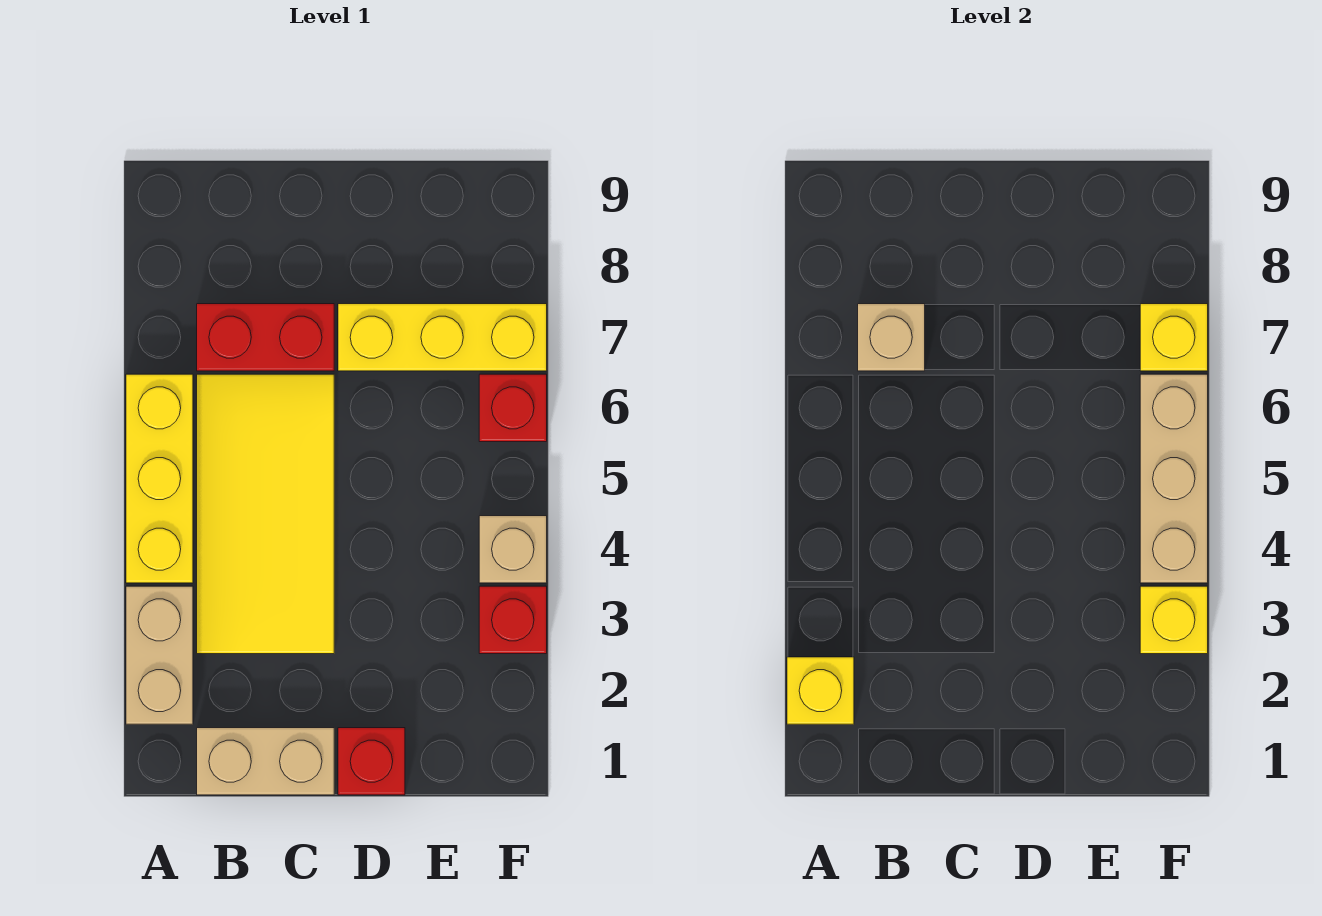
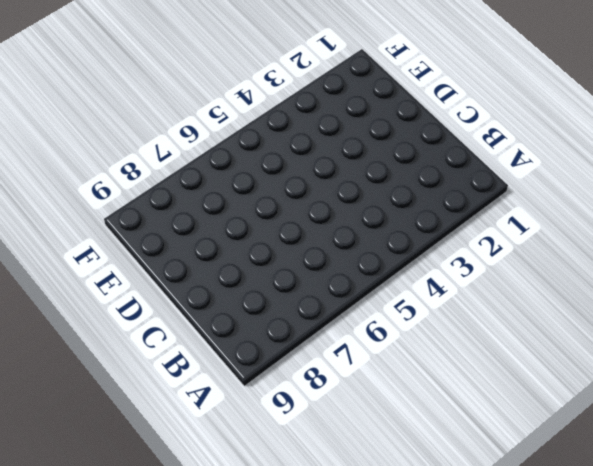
none -> tan 1x2 brick [126,586,193,724]
none -> yellow 1x3 brick [126,374,193,583]
none -> tan 1x2 brick [197,728,334,795]

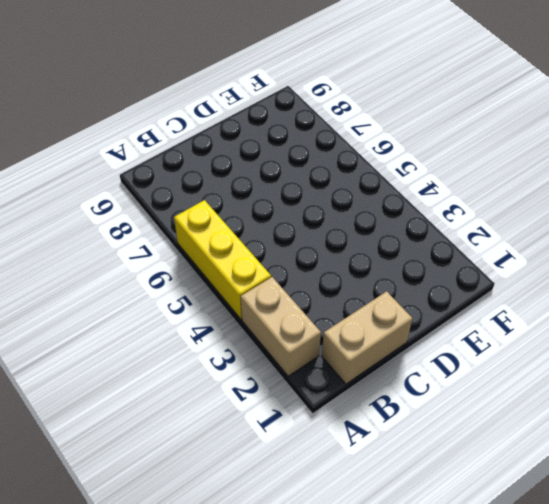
none -> yellow 2x4 tile [197,374,334,654]
none -> red 1x2 brick [197,304,334,371]
none -> red 1x1 brick [338,728,405,795]

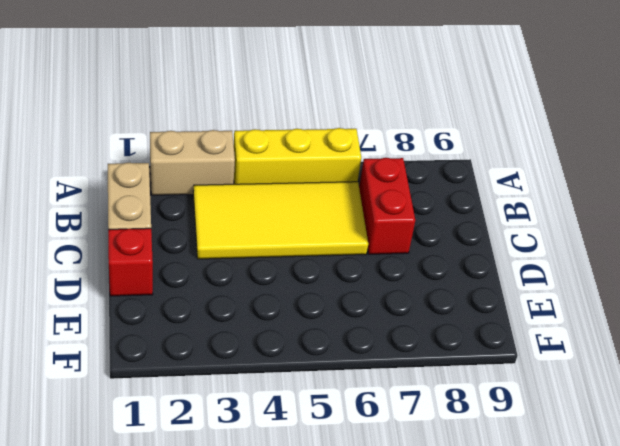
none -> yellow 1x3 brick [338,304,547,371]
none -> red 1x1 brick [479,586,547,654]
none -> tan 1x1 brick [479,516,547,583]

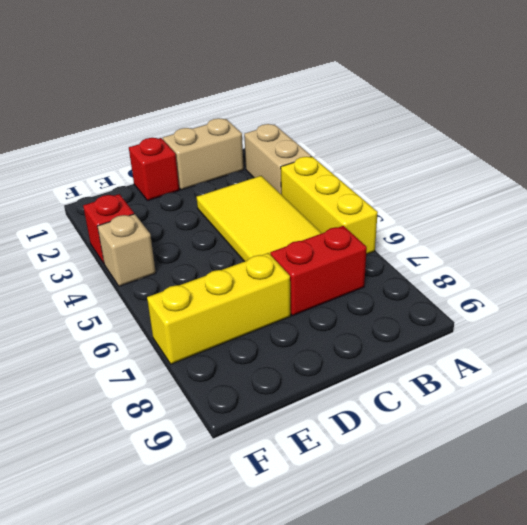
none -> red 1x1 brick [479,374,547,442]
none -> yellow 1x1 brick [787,657,854,724]
none -> tan 1x1 brick [858,304,925,371]

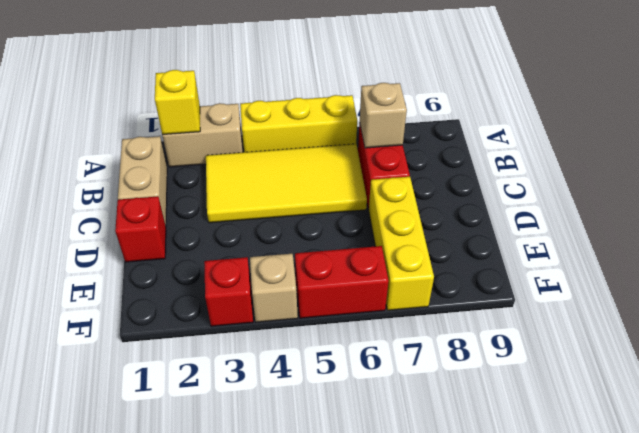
red 1x2 brick [295,246,389,318] -> red 1x1 brick [479,374,547,442]
none -> yellow 1x1 brick [1140,586,1208,654]
none -> tan 1x3 brick [1140,374,1208,583]
none -> yellow 1x1 brick [1140,304,1208,371]

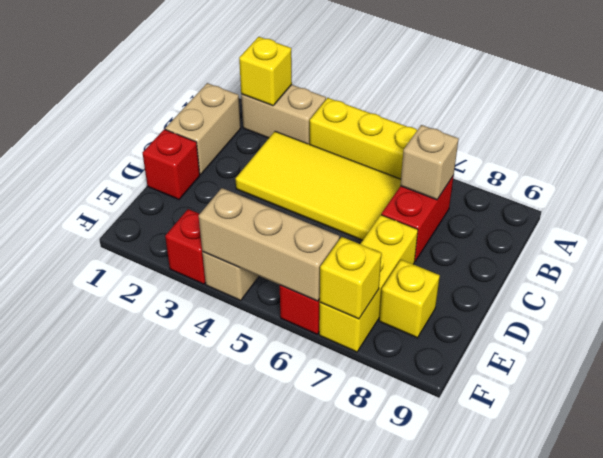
yellow 1x1 brick [379,260,440,338] -> yellow 1x1 brick moved to [1140,586,1208,654]

